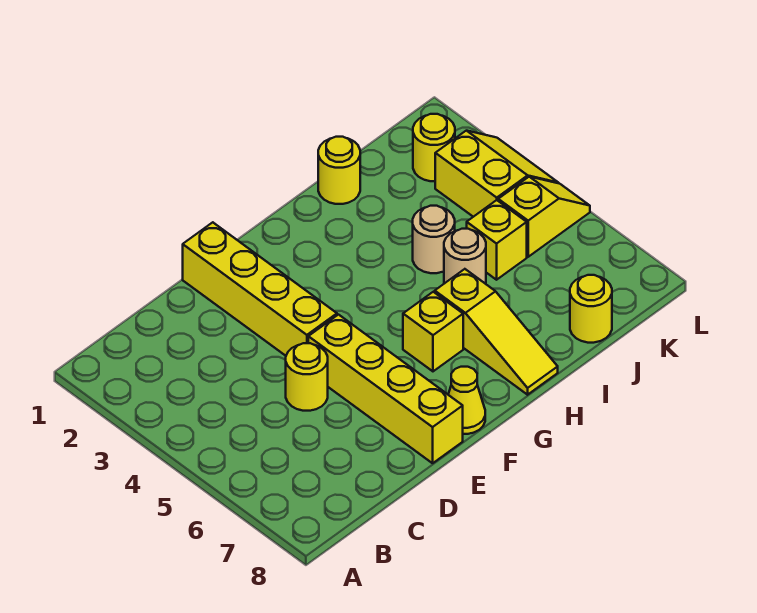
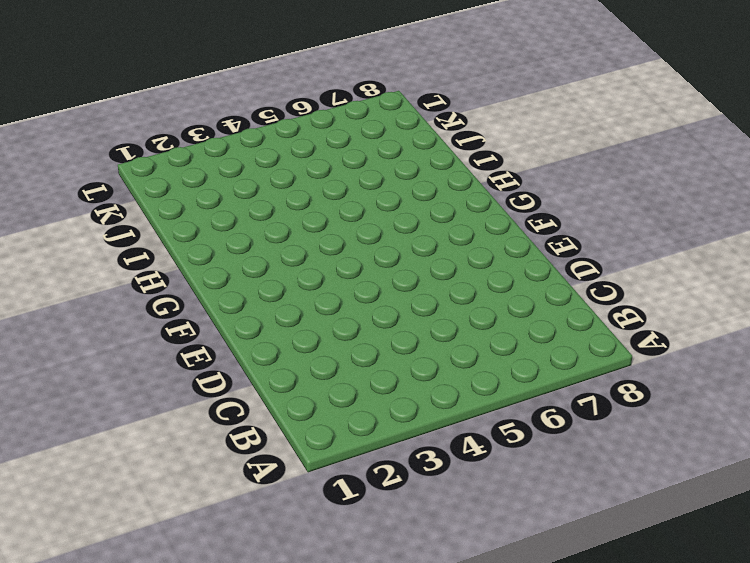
none -> yellow 1x1 round brick [286,343,328,411]
none -> yellow 1x4 brick [183,222,337,356]
none -> yellow 1x4 brick [308,315,463,463]

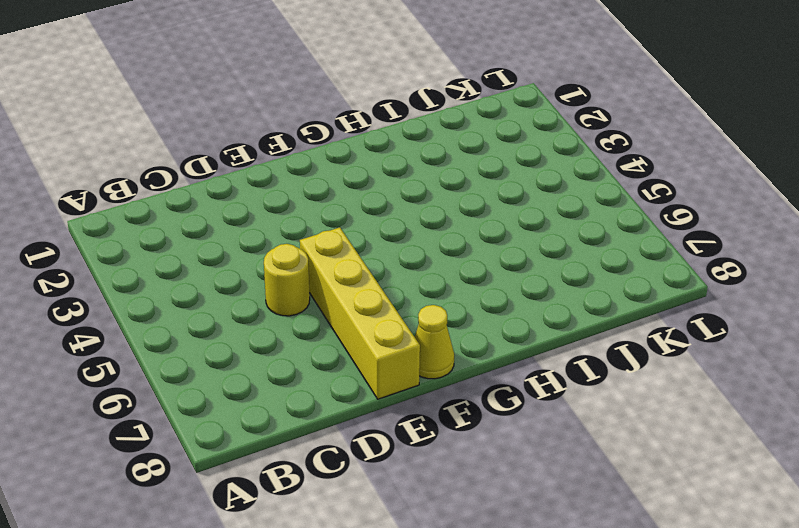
none -> yellow 1x4 brick [183,222,337,356]
none -> yellow 1x1 brick [403,292,463,371]
none -> yellow 1x3 slope [435,269,558,395]

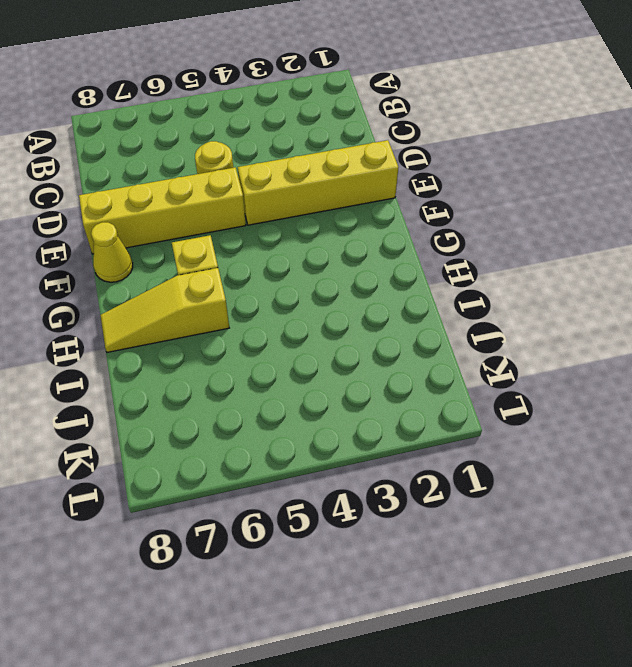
none -> yellow 1x1 round brick [318,137,360,204]
none -> tan 1x1 round brick [413,206,455,273]
none -> tan 1x1 round brick [444,229,486,284]

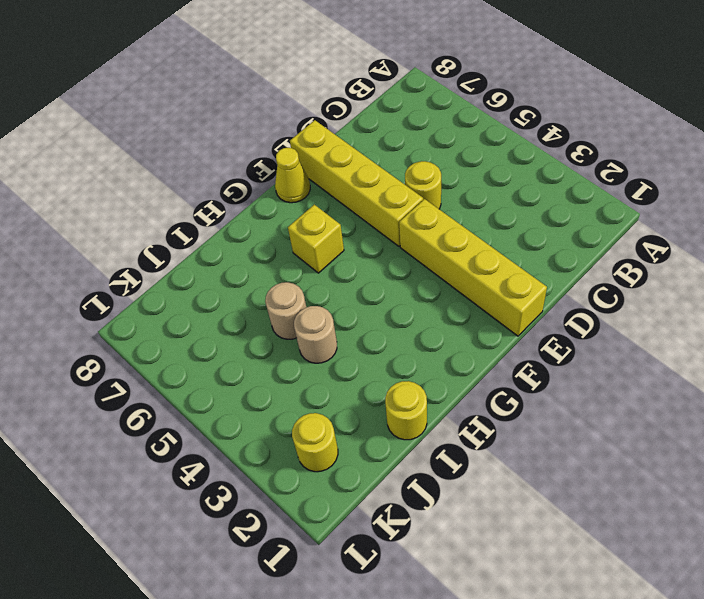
none -> yellow 1x3 slope [435,269,558,395]
none -> yellow 1x1 brick [467,200,527,280]
none -> yellow 1x1 round brick [570,275,612,343]

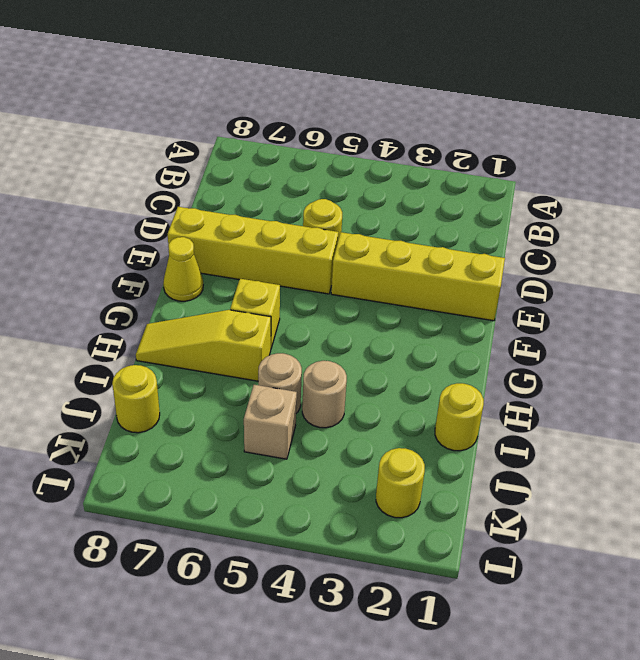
tan 1x1 brick [244,385,297,459] -> yellow 1x1 brick [467,200,527,280]
none -> yellow 2x2 slope [435,131,558,217]
none -> yellow 1x2 slope [498,177,590,257]

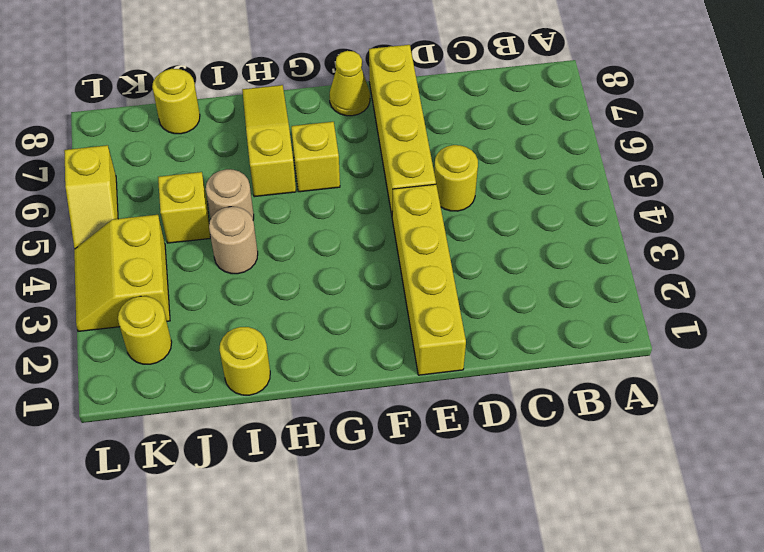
yellow 1x2 slope [64,145,118,249] -> yellow 1x2 slope turned to [498,177,590,257]

